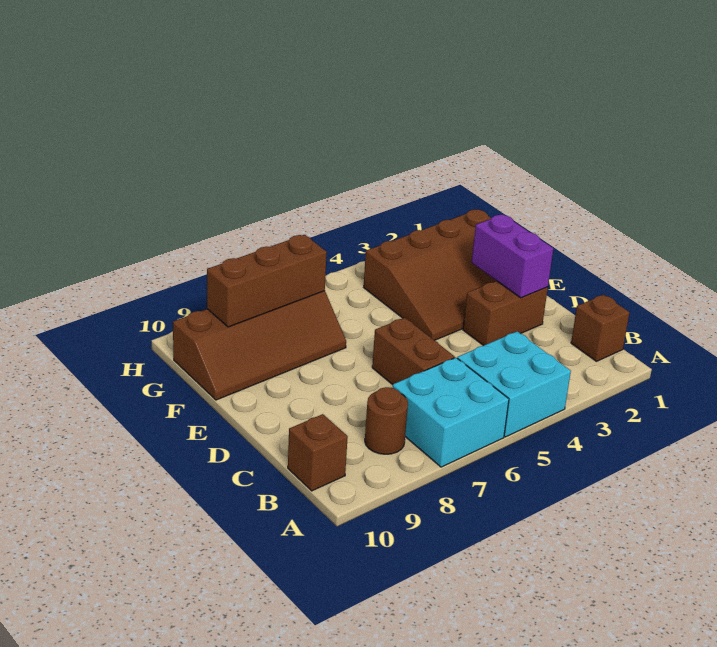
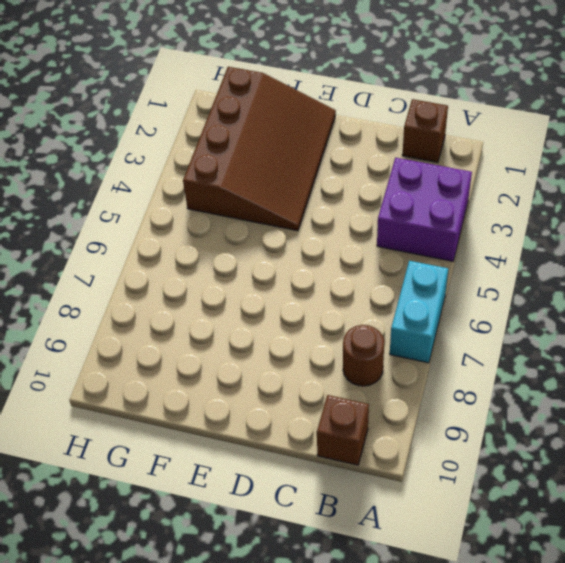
purple 2x2 brick [377,158,472,261] -> cyan 2x2 brick [457,331,571,437]
cyan 1x2 brick [390,261,448,363] -> cyan 2x2 brick [393,358,509,467]
none -> brown 1x2 brick [372,318,455,385]
none -> brown 1x2 brick [463,281,548,346]

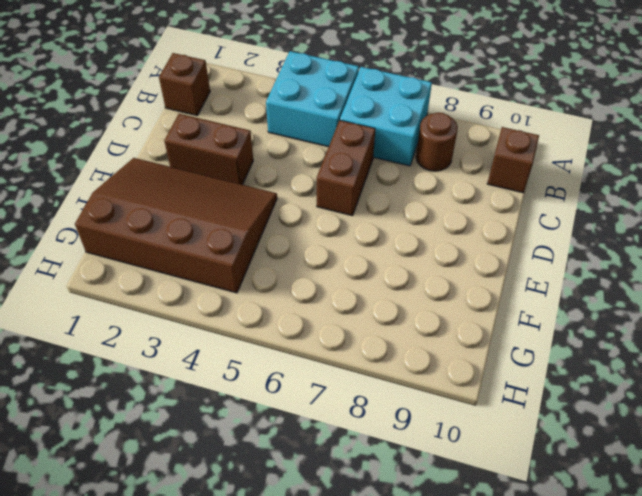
none -> brown 2x4 slope [173,291,346,400]
none -> purple 1x2 brick [472,215,553,298]

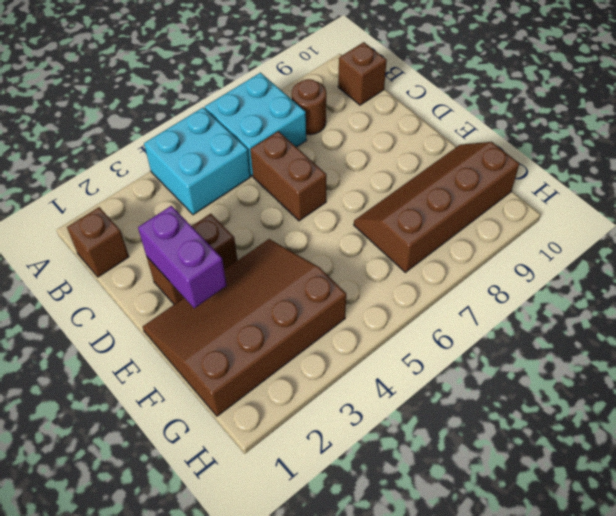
none -> brown 1x3 brick [207,235,327,327]

